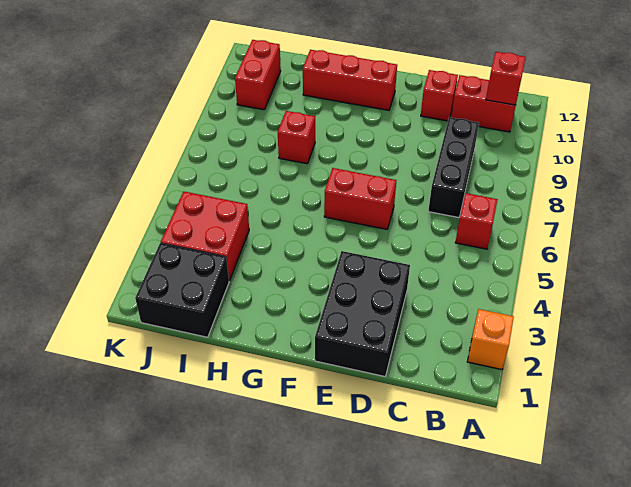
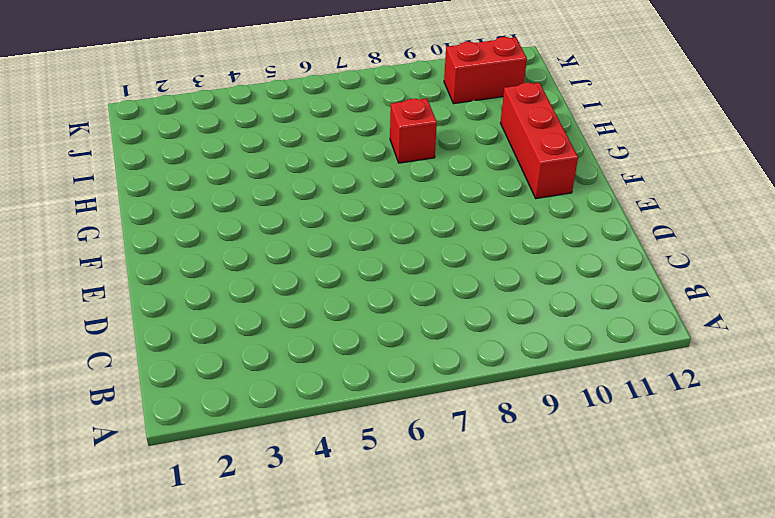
none -> orange 1x1 brick [467,309,514,370]
none -> red 1x1 brick [455,193,498,249]
none -> red 1x2 brick [451,75,516,132]

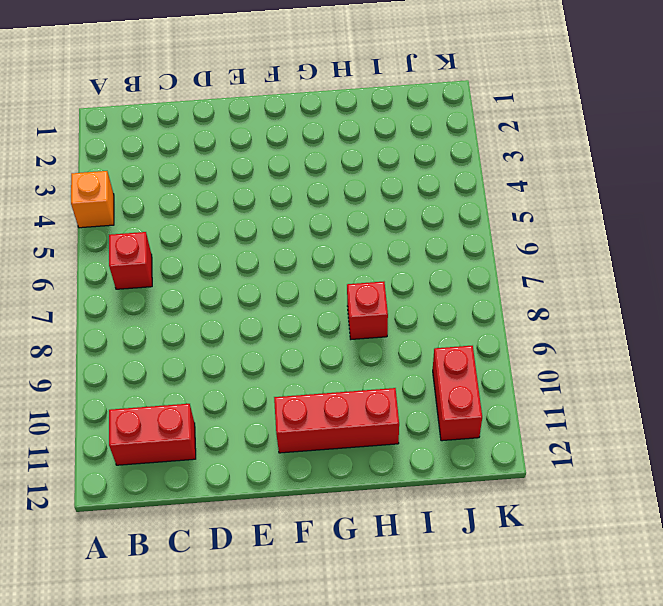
orange 1x1 brick [71,171,114,228] -> orange 1x1 brick moved to [467,309,514,370]
none -> black 1x3 brick [428,117,479,218]
none -> black 2x3 brick [315,251,410,376]
none -> red 1x1 brick [421,70,458,121]

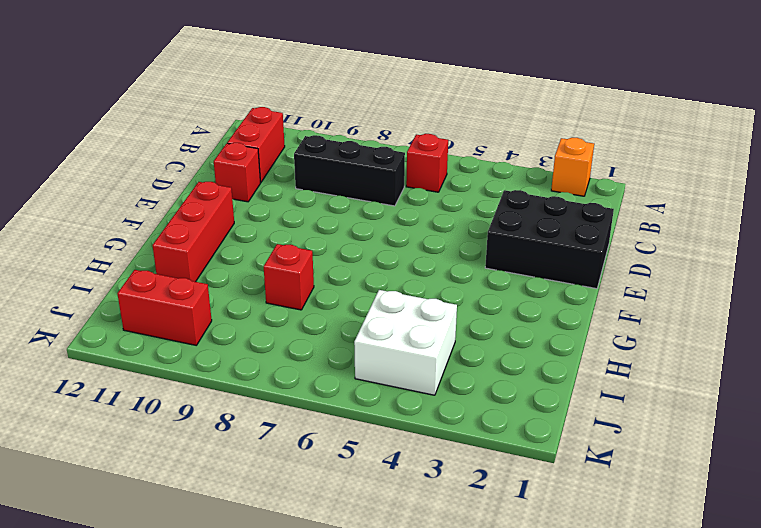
white 2x2 brick [354,290,457,395] -> red 2x2 brick [161,191,249,281]
none -> red 1x2 brick [324,168,396,229]
none -> black 2x2 brick [135,243,229,337]
none -> red 1x1 brick [486,52,526,105]

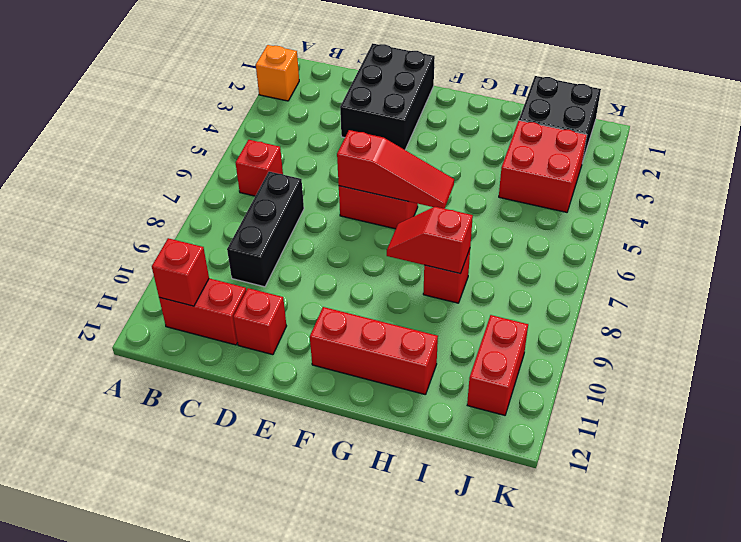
red 1x3 slope [337,130,454,208] -> none
red 1x2 slope [387,207,473,274] -> none

